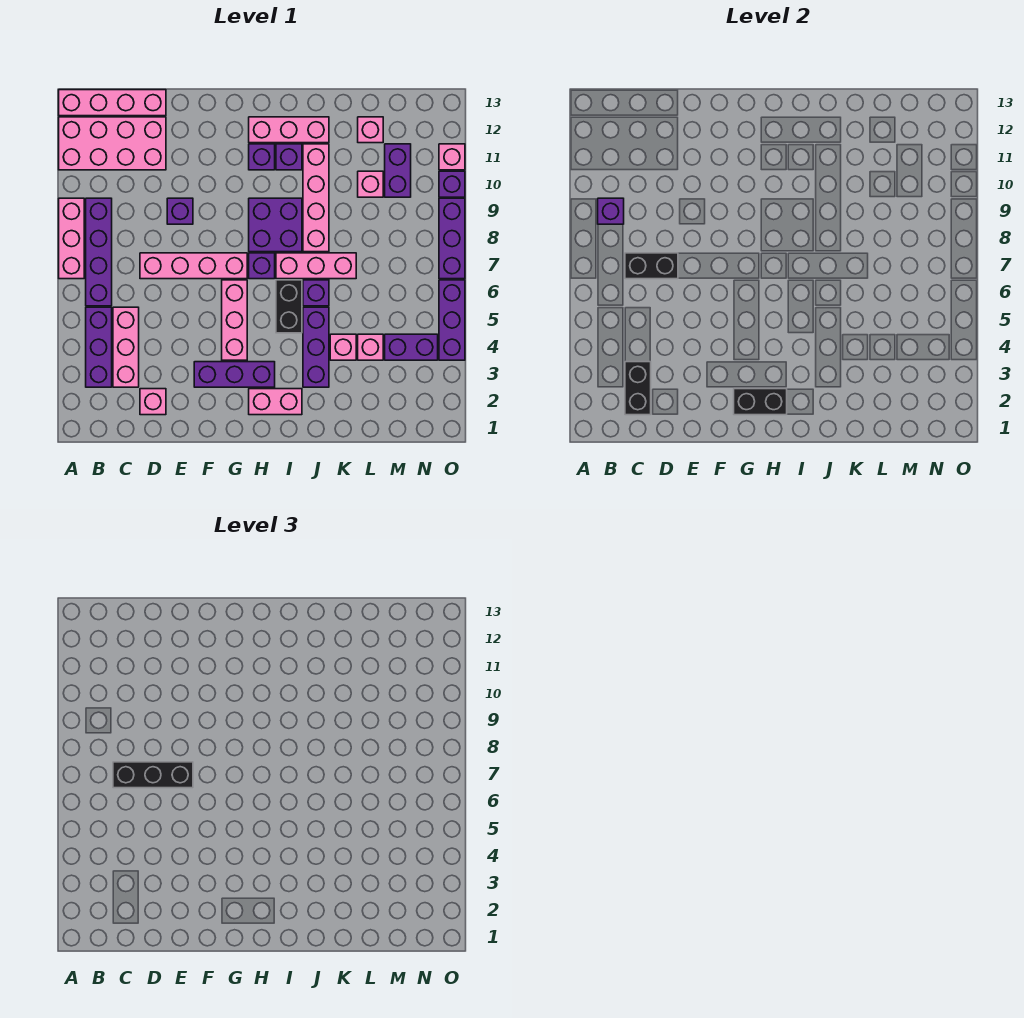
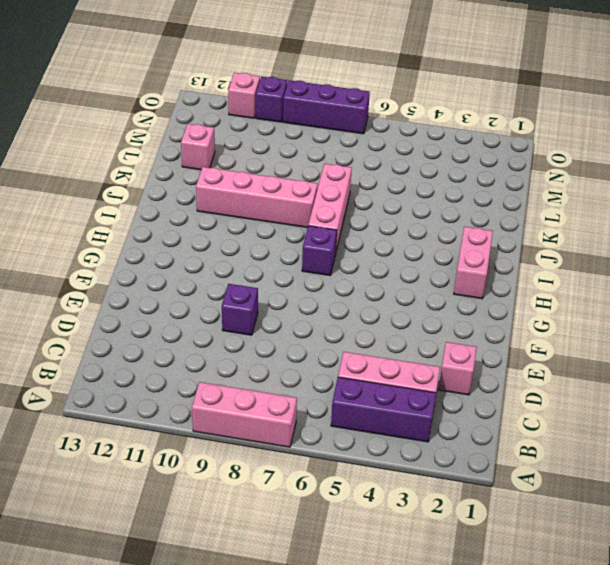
none -> pink 2x4 brick [59,117,166,170]
none -> pink 1x4 brick [59,90,166,116]
none -> purple 1x4 brick [86,198,112,306]
none -> pink 1x4 brick [140,253,247,279]

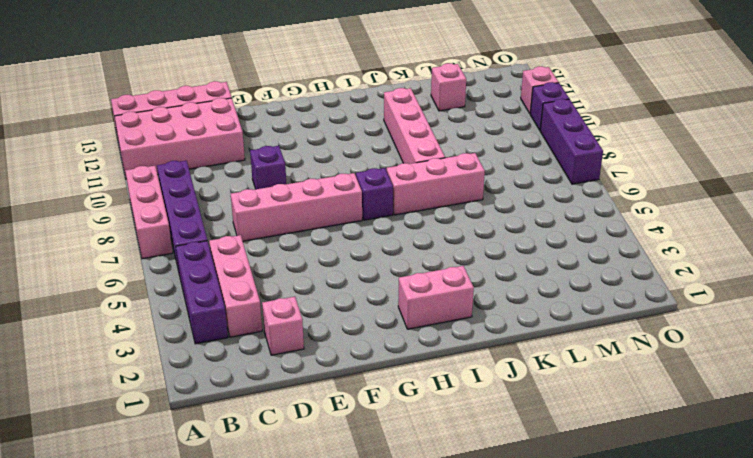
none -> purple 1x3 brick [194,362,275,387]
none -> pink 1x3 brick [222,280,247,360]
none -> purple 2x2 brick [249,198,302,252]
none -> purple 1x1 brick [249,144,275,170]

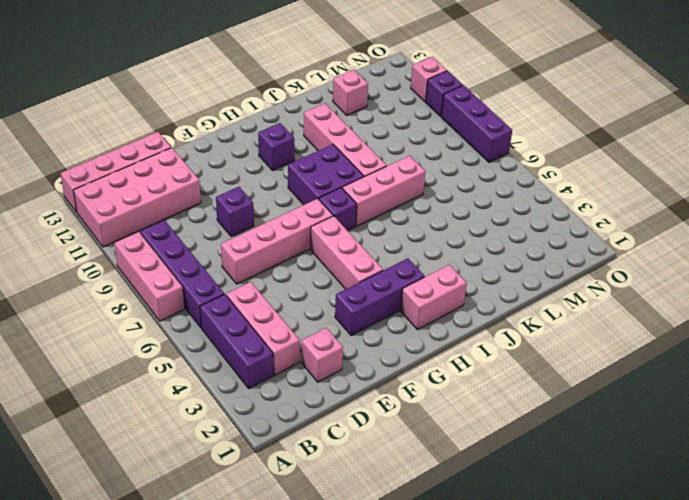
none -> pink 1x3 brick [249,117,329,143]
none -> black 1x2 brick [276,280,302,333]
none -> purple 1x1 brick [276,144,302,170]
none -> purple 1x3 brick [303,307,329,387]

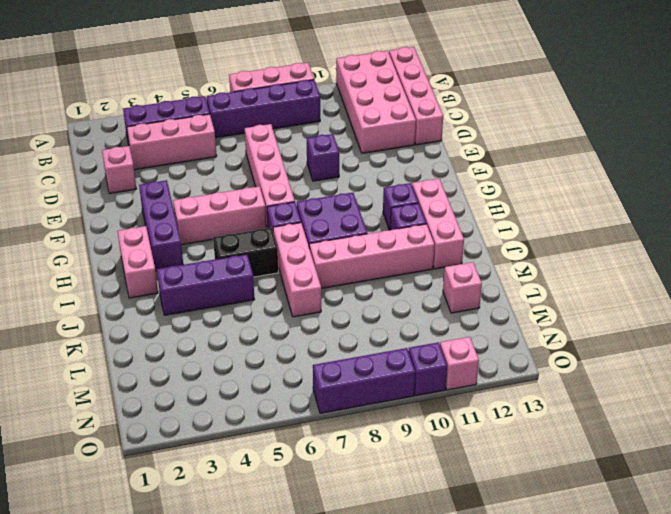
none -> purple 1x1 brick [303,280,329,306]
none -> pink 1x1 brick [330,334,356,360]
none -> pink 1x1 brick [358,334,383,360]
none -> pink 1x1 brick [358,171,383,197]

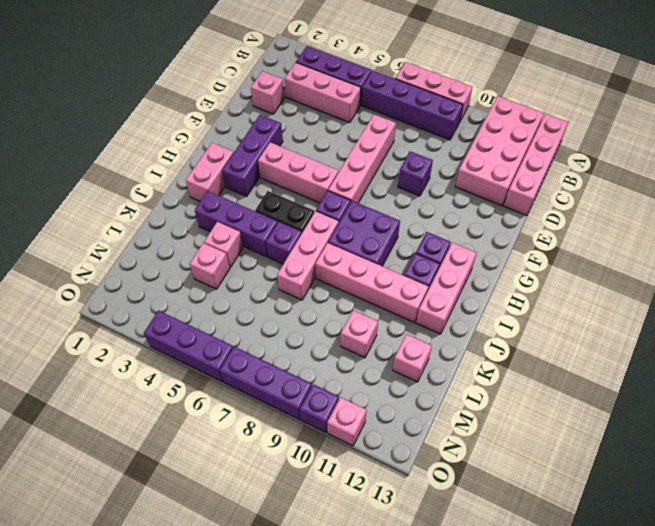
none -> purple 1x2 brick [385,334,438,360]
none -> purple 1x2 brick [385,144,411,197]
none -> purple 1x1 brick [598,198,624,224]
none -> black 1x2 brick [625,362,651,415]

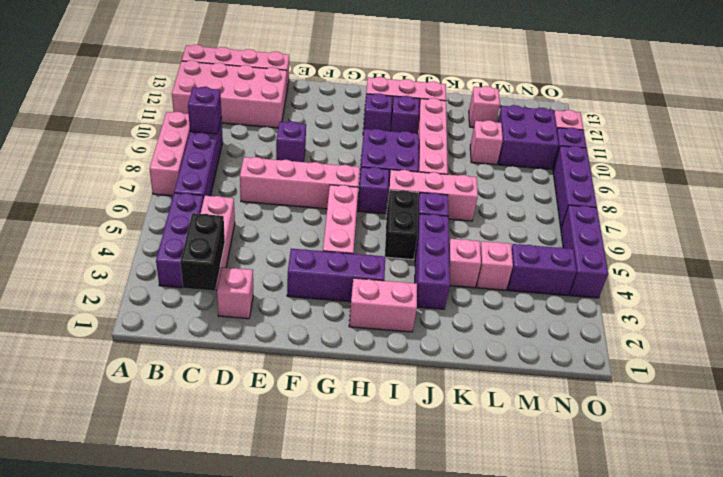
purple 2x2 brick [498,105,559,169] -> purple 1x2 brick [385,144,411,197]
none -> black 1x2 brick [625,253,678,279]
none -> black 1x2 brick [734,389,787,415]
none -> black 1x3 brick [113,762,193,788]

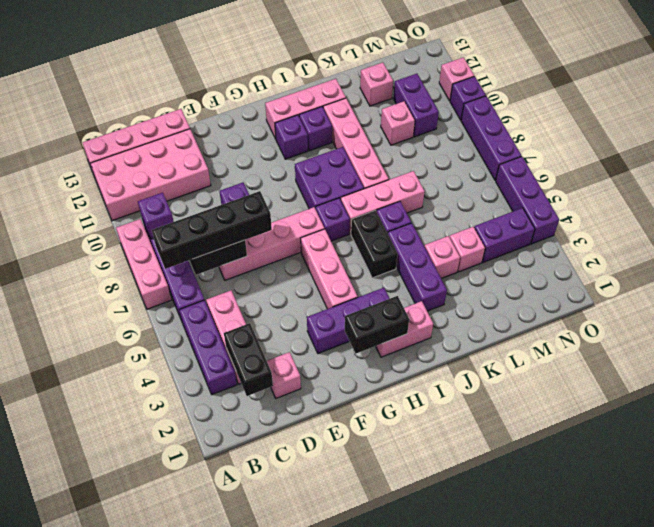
black 1x4 brick [152,191,272,269] -> black 1x3 brick [113,762,193,788]

